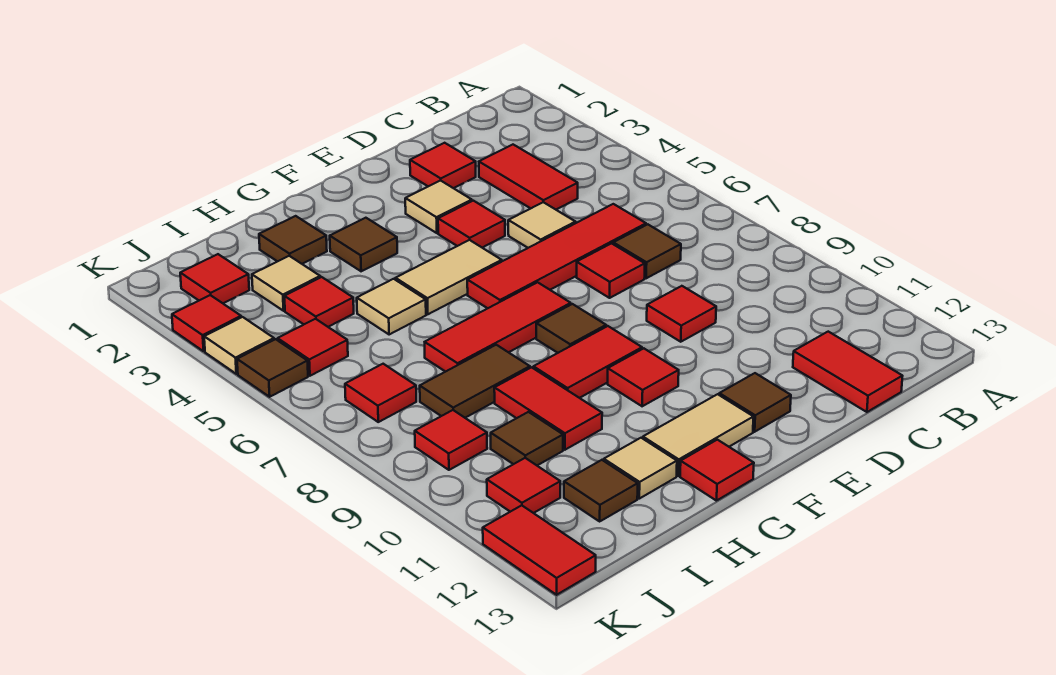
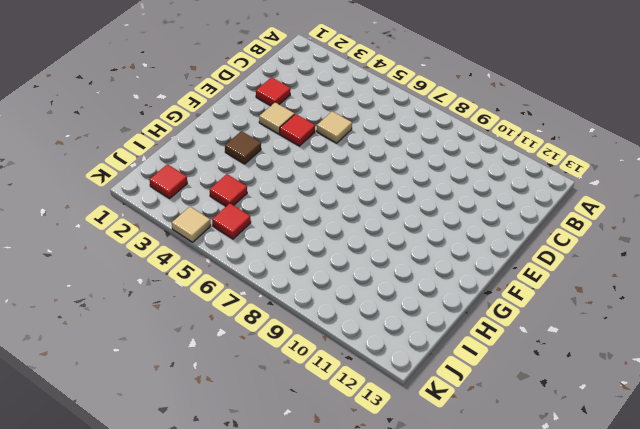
none -> red 1x2 tile [479,145,578,209]
none -> red 1x4 tile [467,204,646,308]
none -> brown 1x1 tile [613,224,681,278]
none -> red 1x2 tile [793,332,902,412]

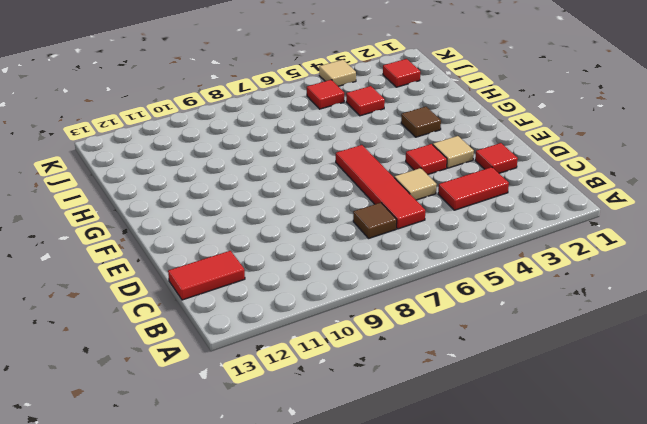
none -> red 1x1 tile [576,243,645,298]
none -> red 1x1 tile [647,286,716,342]
none -> brown 1x1 tile [719,373,791,432]
none -> tan 1x2 tile [396,240,502,314]

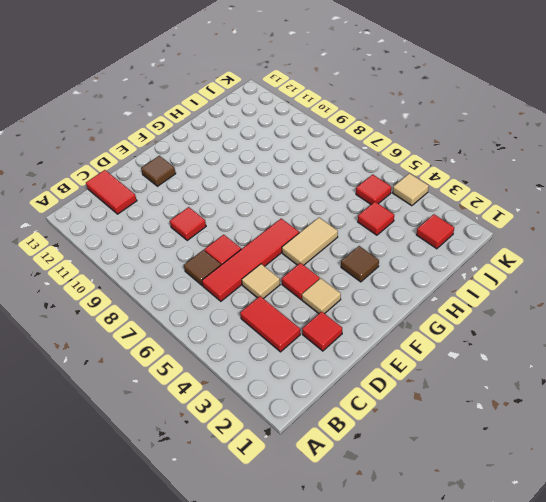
none -> red 1x3 tile [425,282,571,372]
none -> brown 1x1 tile [536,304,606,353]
none -> red 1x2 tile [533,326,642,398]
none -> red 1x1 tile [608,348,679,406]

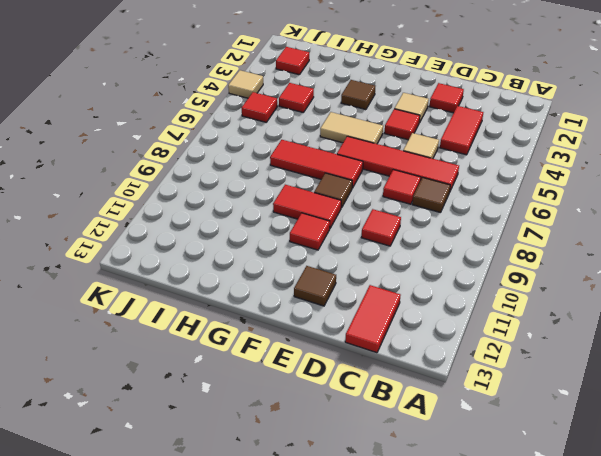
none -> tan 1x2 tile [643,394,753,476]
none -> red 1x1 tile [680,440,754,501]
none -> brown 1x1 tile [259,216,327,264]
none -> tan 1x1 tile [357,279,426,335]

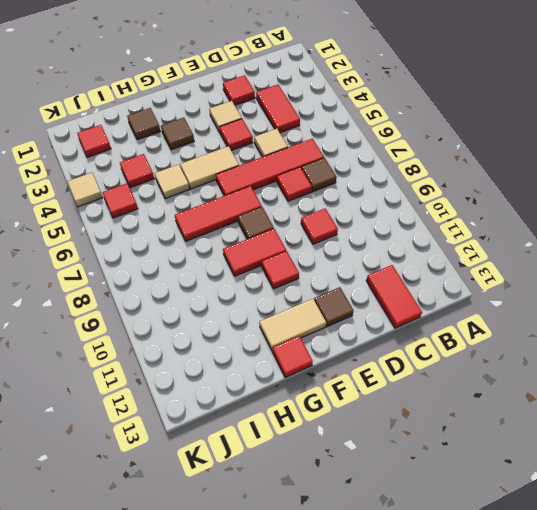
none -> brown 1x2 tile [420,345,530,418]
none -> red 1x2 tile [494,367,602,450]
none -> tan 1x1 tile [604,438,677,499]
none -> tan 1x1 tile [252,256,320,311]

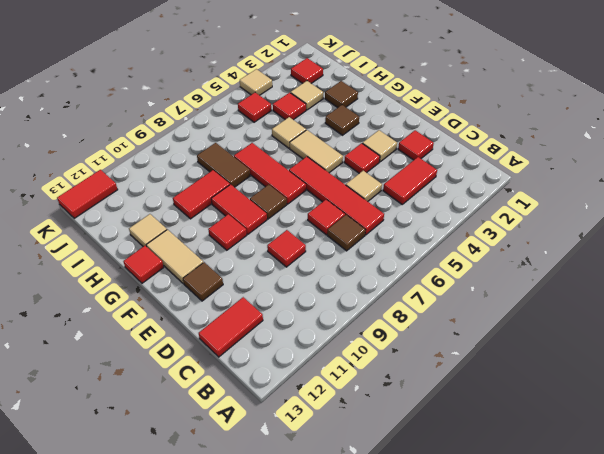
none -> brown 1x1 tile [491,412,563,465]
none -> brown 1x1 tile [564,460,638,521]
none -> red 1x1 tile [345,364,416,422]
none -> red 1x1 tile [415,410,487,470]

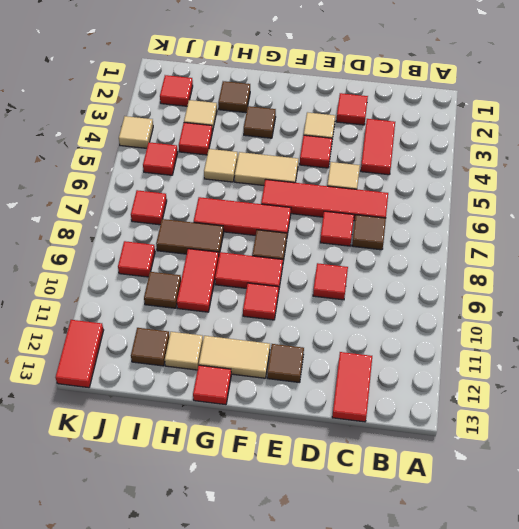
none -> red 1x1 tile [487,458,560,513]
none -> red 1x1 tile [172,295,241,351]
none -> brown 1x1 tile [237,339,308,397]

